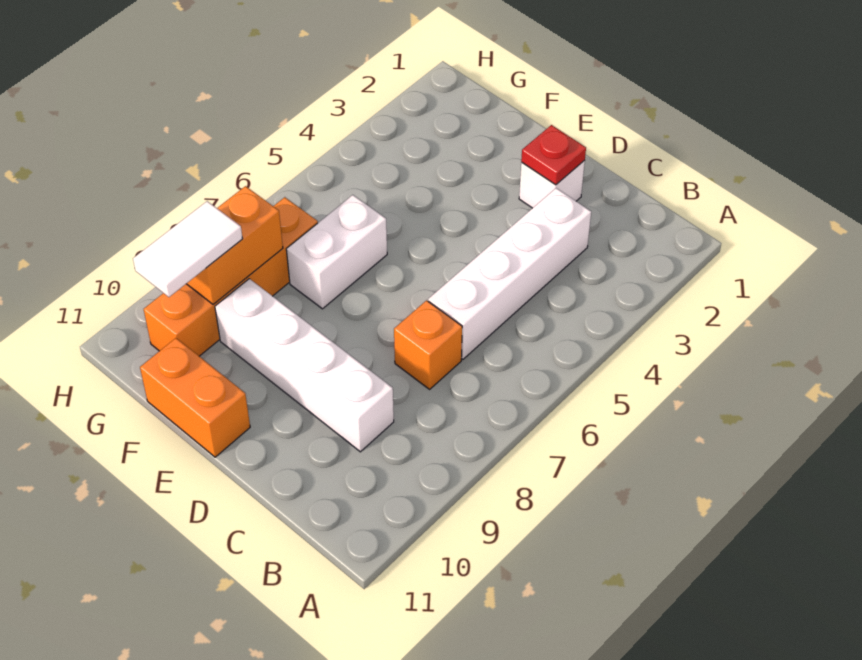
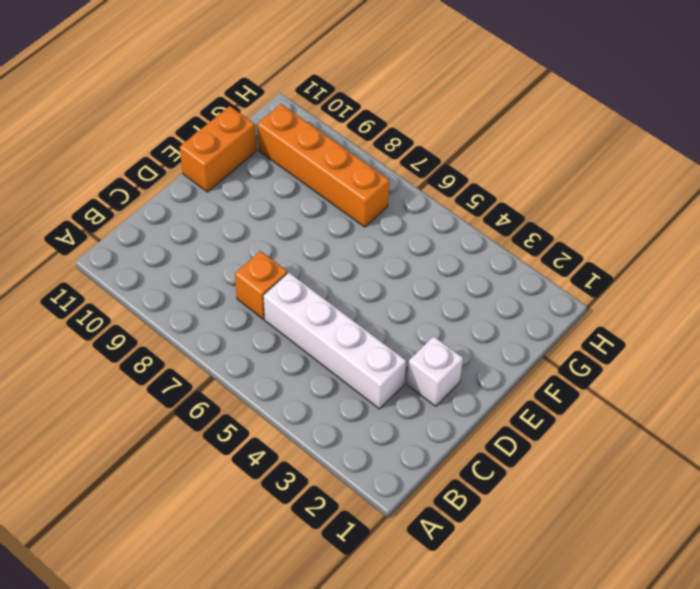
none -> white 1x4 brick [215,279,394,452]
none -> white 1x2 brick [286,195,387,309]

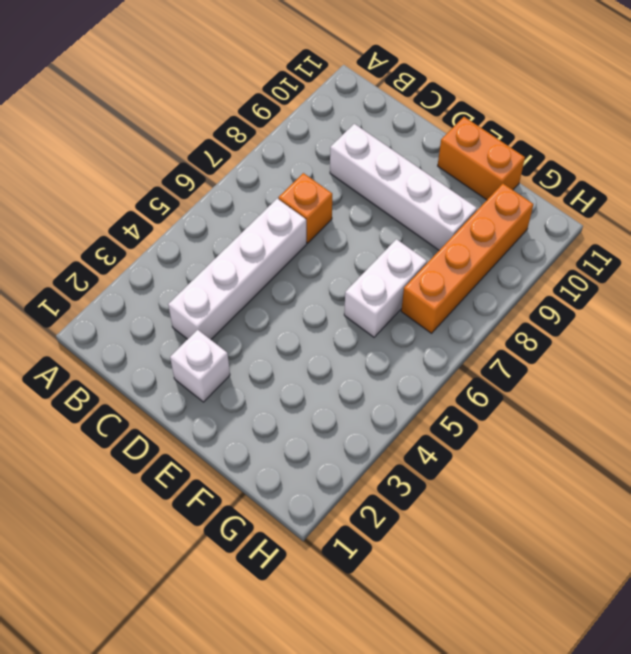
none -> red 1x1 plate [521,125,586,185]
none -> orange 1x2 brick [187,186,283,304]

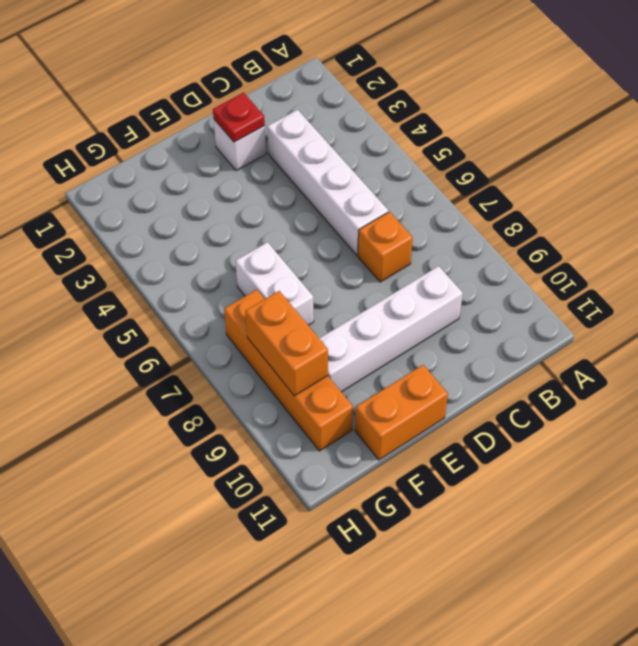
none -> white 1x2 tile [133,201,243,297]

